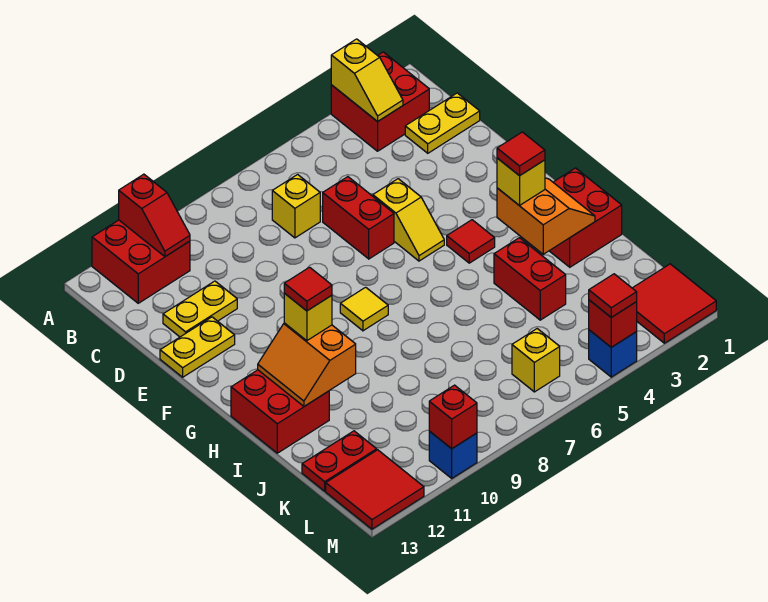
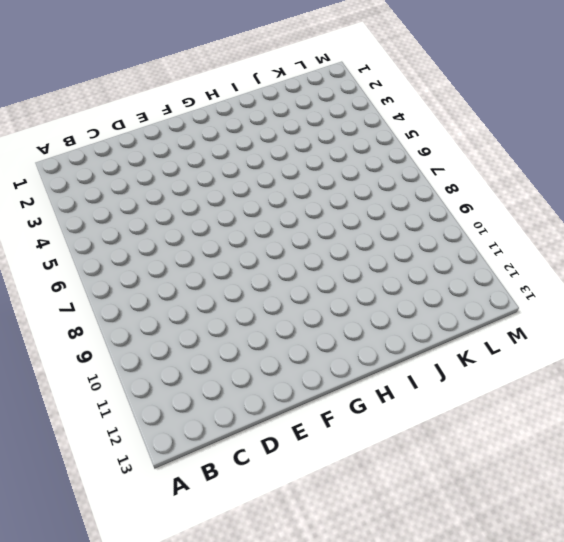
none -> red 2x2 brick [331,52,429,151]
none -> red 2x2 brick [92,220,190,303]
none -> yellow 1x2 plate [405,93,480,153]
none -> yellow 1x1 brick [272,174,320,238]

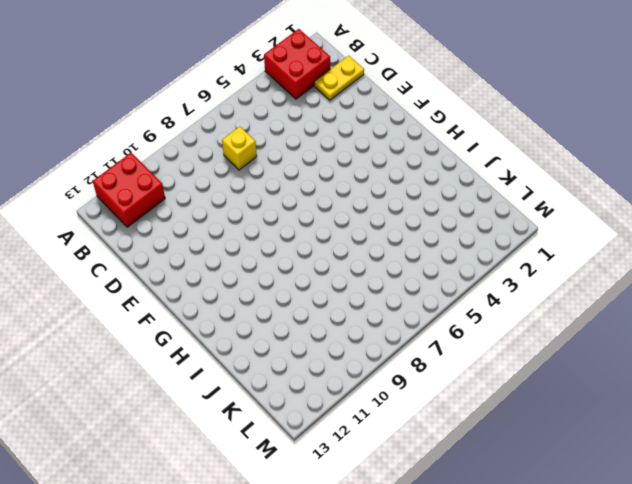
none -> red 1x2 brick [323,177,394,259]
none -> yellow 1x2 plate [163,281,237,337]
none -> yellow 1x2 slope [373,179,444,261]
none -> yellow 1x2 plate [160,317,235,377]

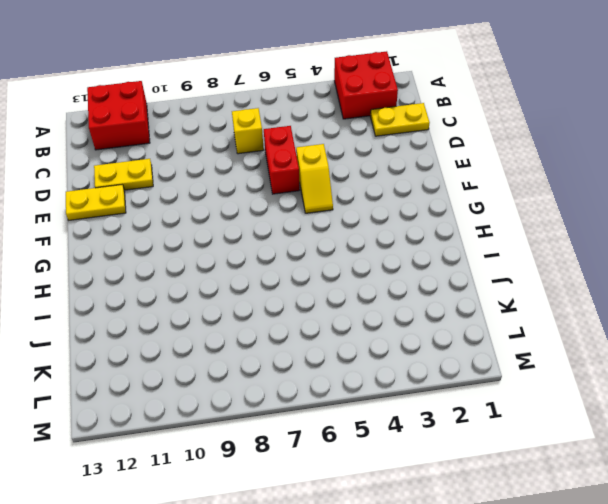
none -> red 1x1 tile [447,220,495,263]
none -> yellow 1x1 tile [340,287,388,331]
none -> red 2x2 brick [550,168,622,267]
none -> red 2x2 brick [231,370,329,453]

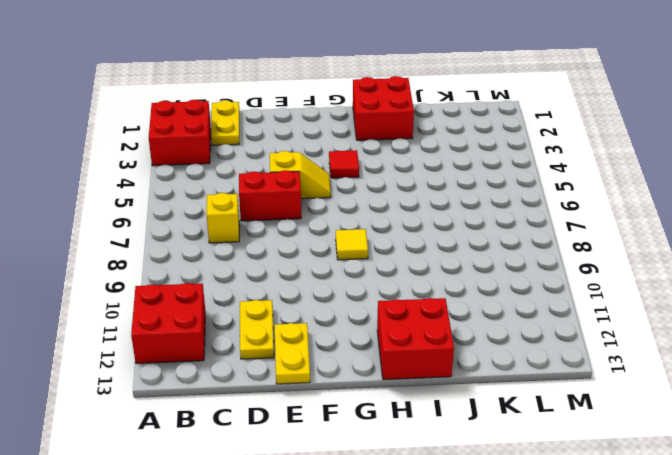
none -> red 1x2 brick [494,238,566,320]
none -> red 1x2 plate [302,431,377,491]
none -> red 2x2 tile [633,264,716,343]
none -> yellow 1x1 brick [512,329,560,392]

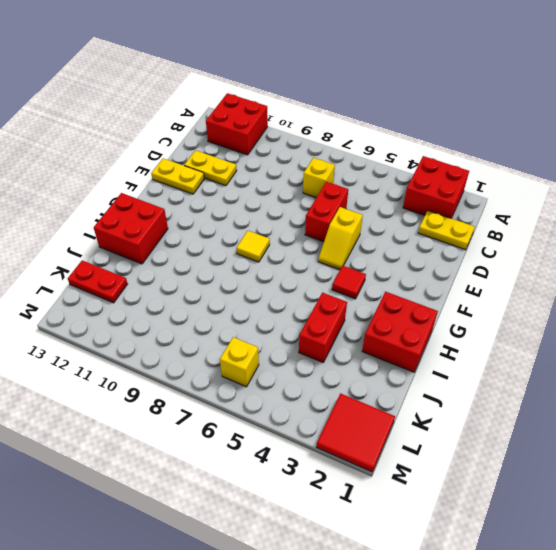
none -> red 2x2 tile [326,450,424,529]
none -> blue 1x1 brick [589,330,637,377]
none -> blue 1x1 brick [429,431,477,478]
none -> yellow 1x2 slope [331,39,403,122]

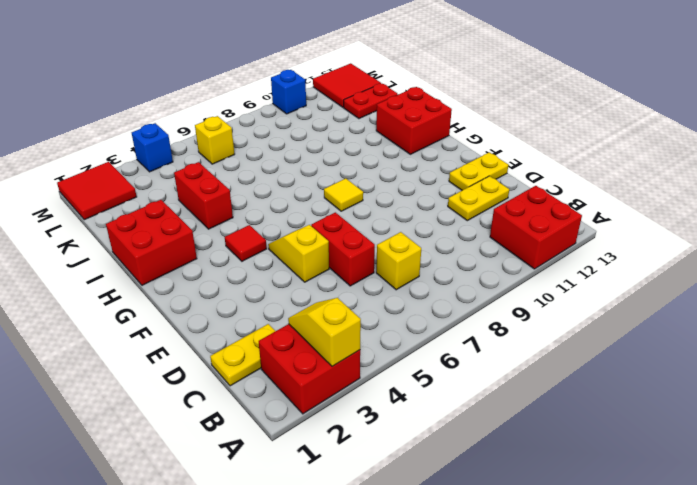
none -> red 1x2 slope [119,174,190,257]
none -> orange 2x2 slope [497,178,595,254]
none -> orange 2x2 slope [258,323,356,406]
none -> red 1x1 brick [589,300,637,347]

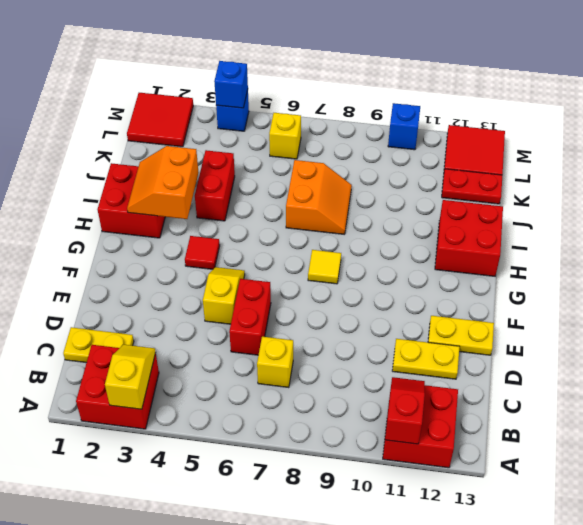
orange 2x2 slope [286,160,352,234] -> orange 2x2 slope moved to [258,323,356,406]
blue 1x1 brick [214,61,248,108] -> red 1x1 brick [589,300,637,347]
none -> red 1x1 brick [429,385,477,449]
none -> yellow 1x1 brick [497,158,545,205]
none -> yellow 1x1 brick [284,293,332,341]
none -> red 1x1 tile [589,274,637,317]

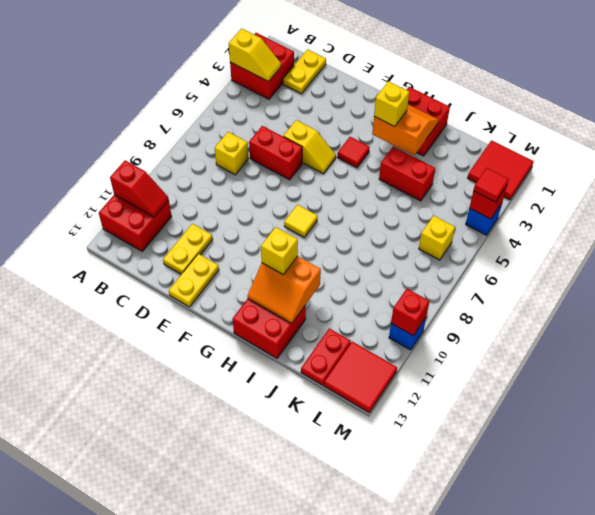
none -> red 1x1 tile [497,132,545,176]
none -> red 1x1 tile [284,267,332,311]

